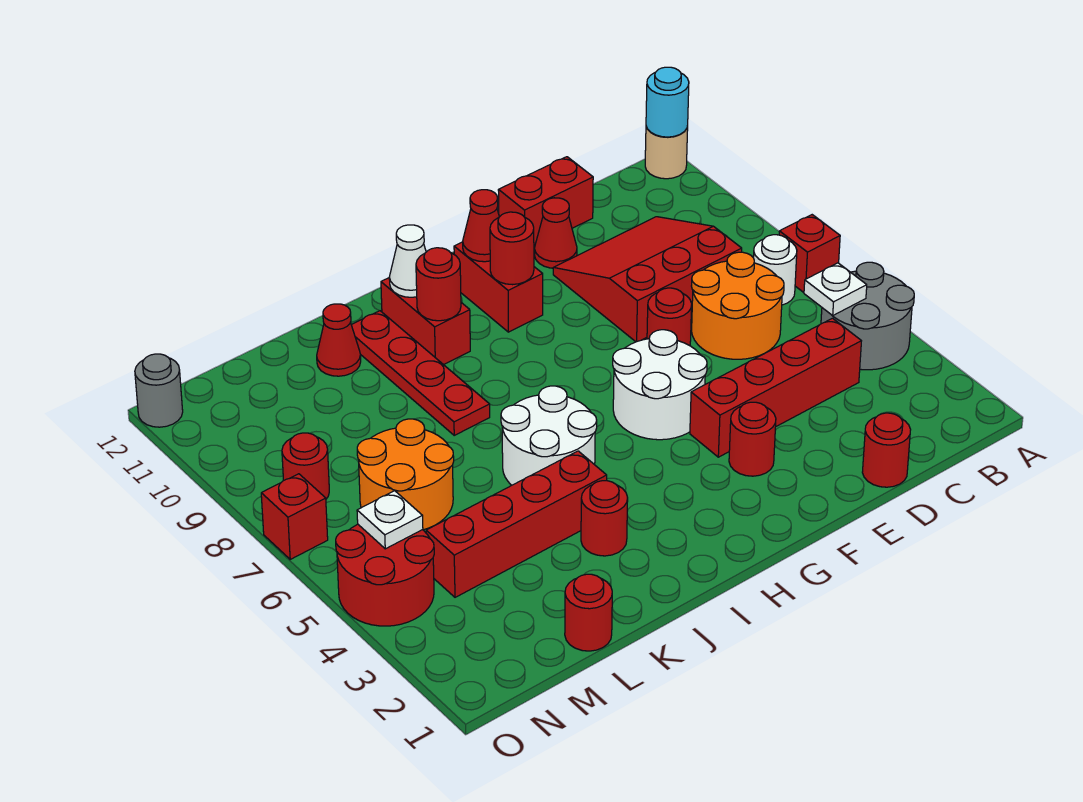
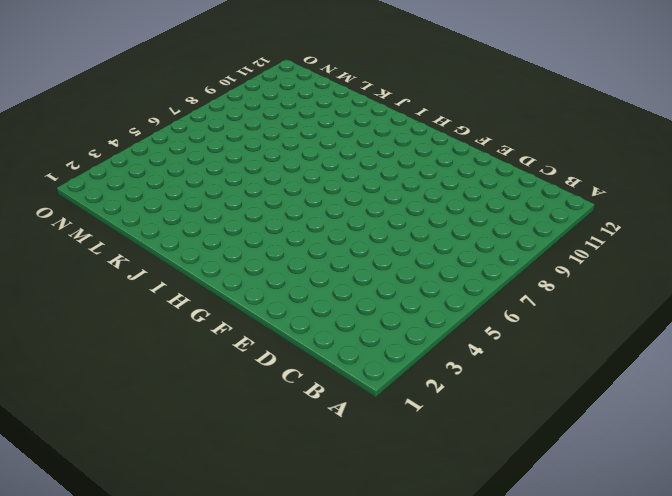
none -> grey 2x2 round brick [821,262,914,370]
none -> red 1x1 brick [779,215,840,292]
none -> tan 1x1 round brick [645,126,688,179]
none -> white 1x1 round brick [753,235,797,305]

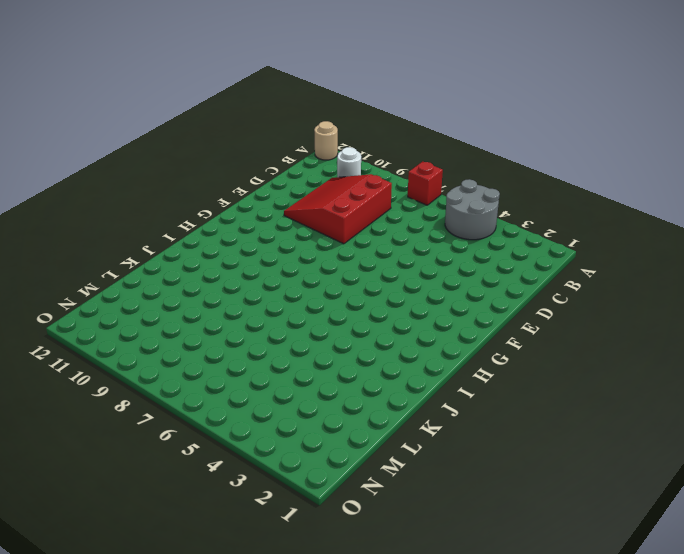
white 1x1 round brick [337,147,361,177] -> white 1x1 round brick moved to [753,235,797,305]
none -> red 1x4 brick [690,318,861,457]
none -> orange 2x2 round brick [692,252,784,359]
none -> red 1x1 round brick [862,413,911,487]
none -> red 1x2 brick [498,157,593,247]

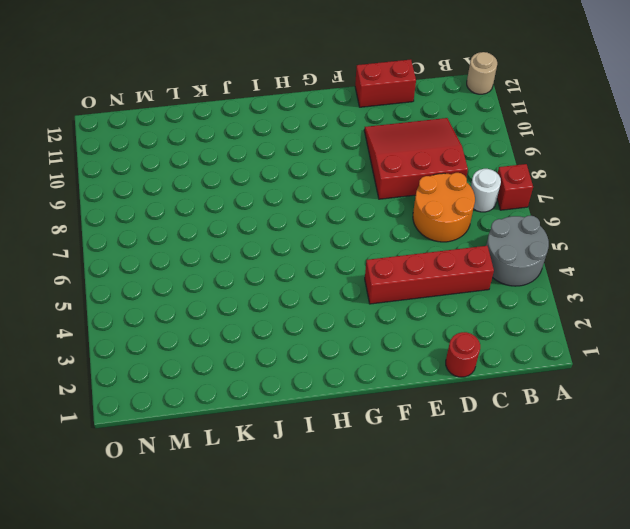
none -> red 1x1 round brick [647,288,692,346]
none -> red 1x1 cone [535,198,577,268]
none -> red 1x1 round brick [729,402,776,476]
none -> white 2x2 round brick [613,330,707,440]

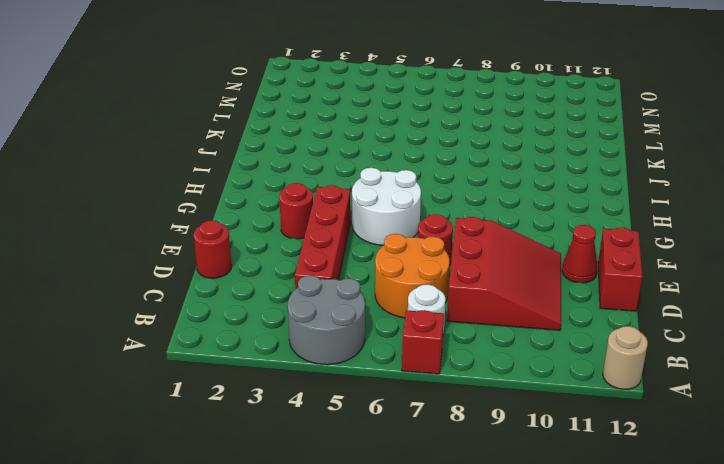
none -> red 1x2 brick [454,242,543,332]
none -> white 2x2 round brick [501,386,597,485]
none -> red 1x2 brick [381,278,470,365]
none -> red 1x1 round brick [581,481,628,556]

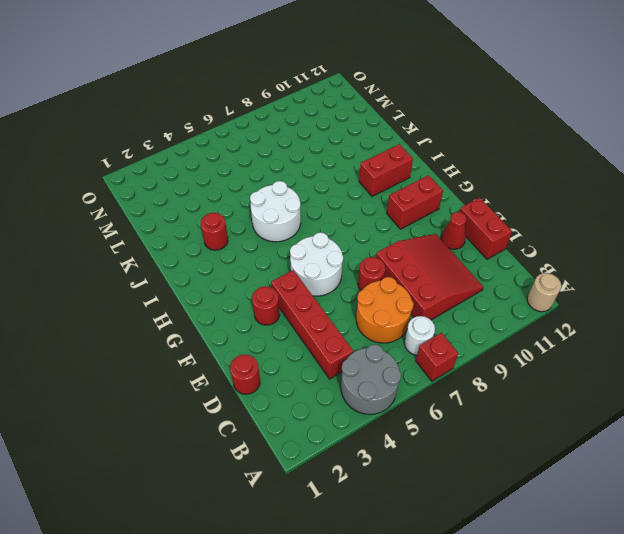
none -> red 1x4 brick [426,451,607,597]
none -> red 1x4 plate [352,311,490,435]
none -> red 1x1 cone [317,304,361,376]
none -> red 1x1 round brick [565,574,612,651]

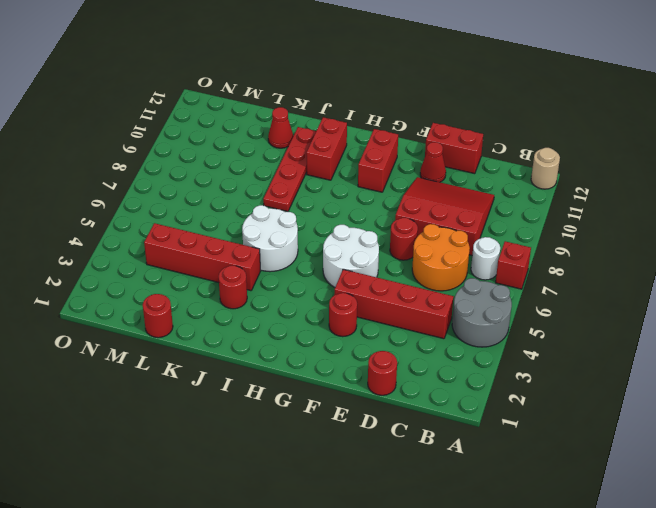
none -> orange 2x2 round brick [357,419,454,530]
none -> red 2x2 round brick [336,524,434,626]
none -> red 1x1 round brick [282,433,329,499]
none -> red 1x1 brick [261,474,328,559]

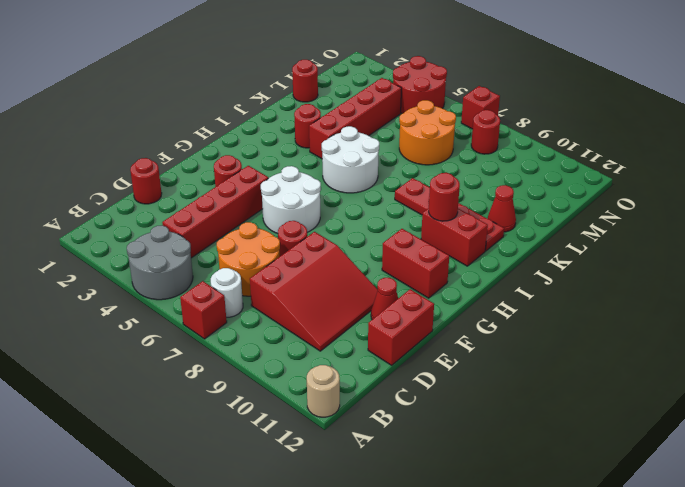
none -> grey 1x1 round brick [135,354,183,427]
none -> cyan 1x1 round brick [646,67,689,137]
none -> white 1x1 plate [804,263,867,316]
none -> red 1x1 round brick [490,212,534,285]

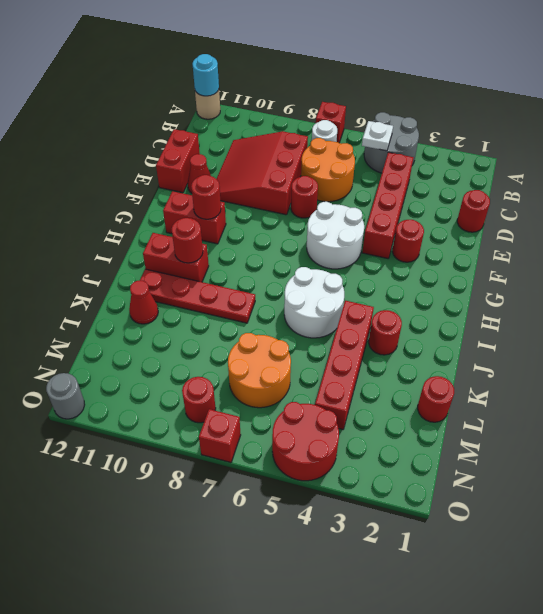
none -> red 1x1 cone [463,190,499,262]
none -> white 1x1 cone [389,225,426,297]
none -> white 1x1 plate [357,491,423,549]

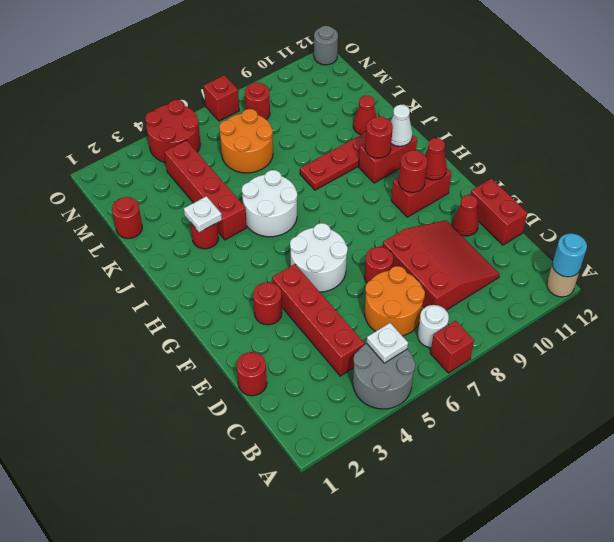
white 1x1 plate [184,196,222,232] -> white 1x1 plate moved to [357,491,423,549]

